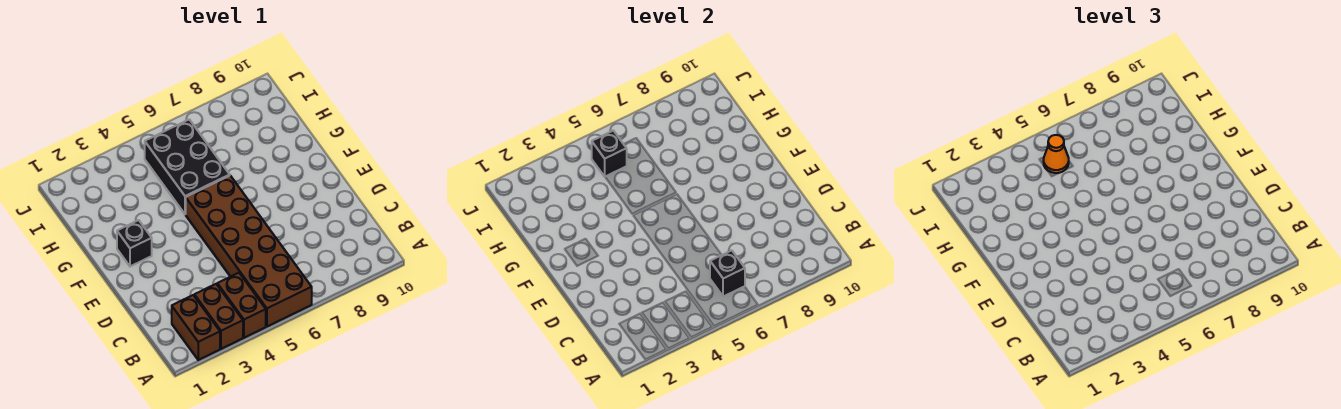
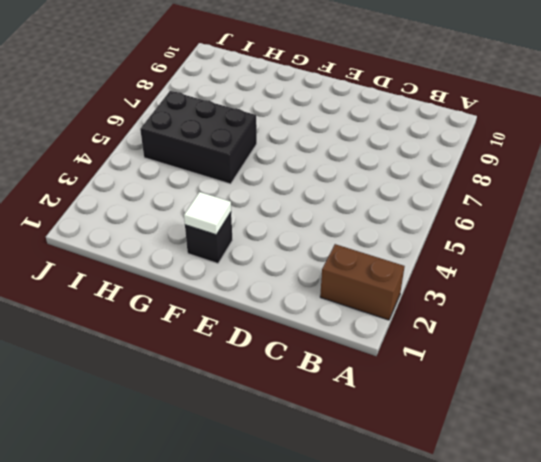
white 1x1 tile [184,192,231,235] -> none
none -> brown 1x2 brick [194,284,243,349]
none -> brown 1x2 brick [217,273,266,338]

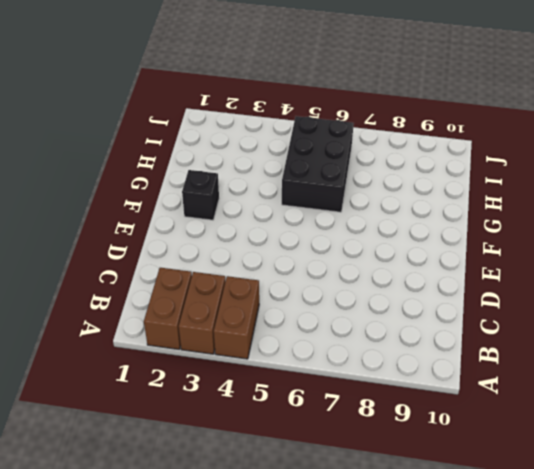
none -> brown 2x6 brick [186,176,312,326]
none -> black 1x1 brick [710,250,745,297]

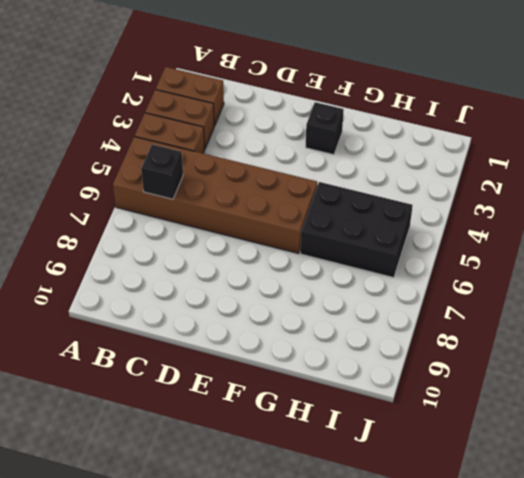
none -> black 1x1 brick [592,131,627,177]
none -> orange 1x1 cone [1043,135,1069,173]

